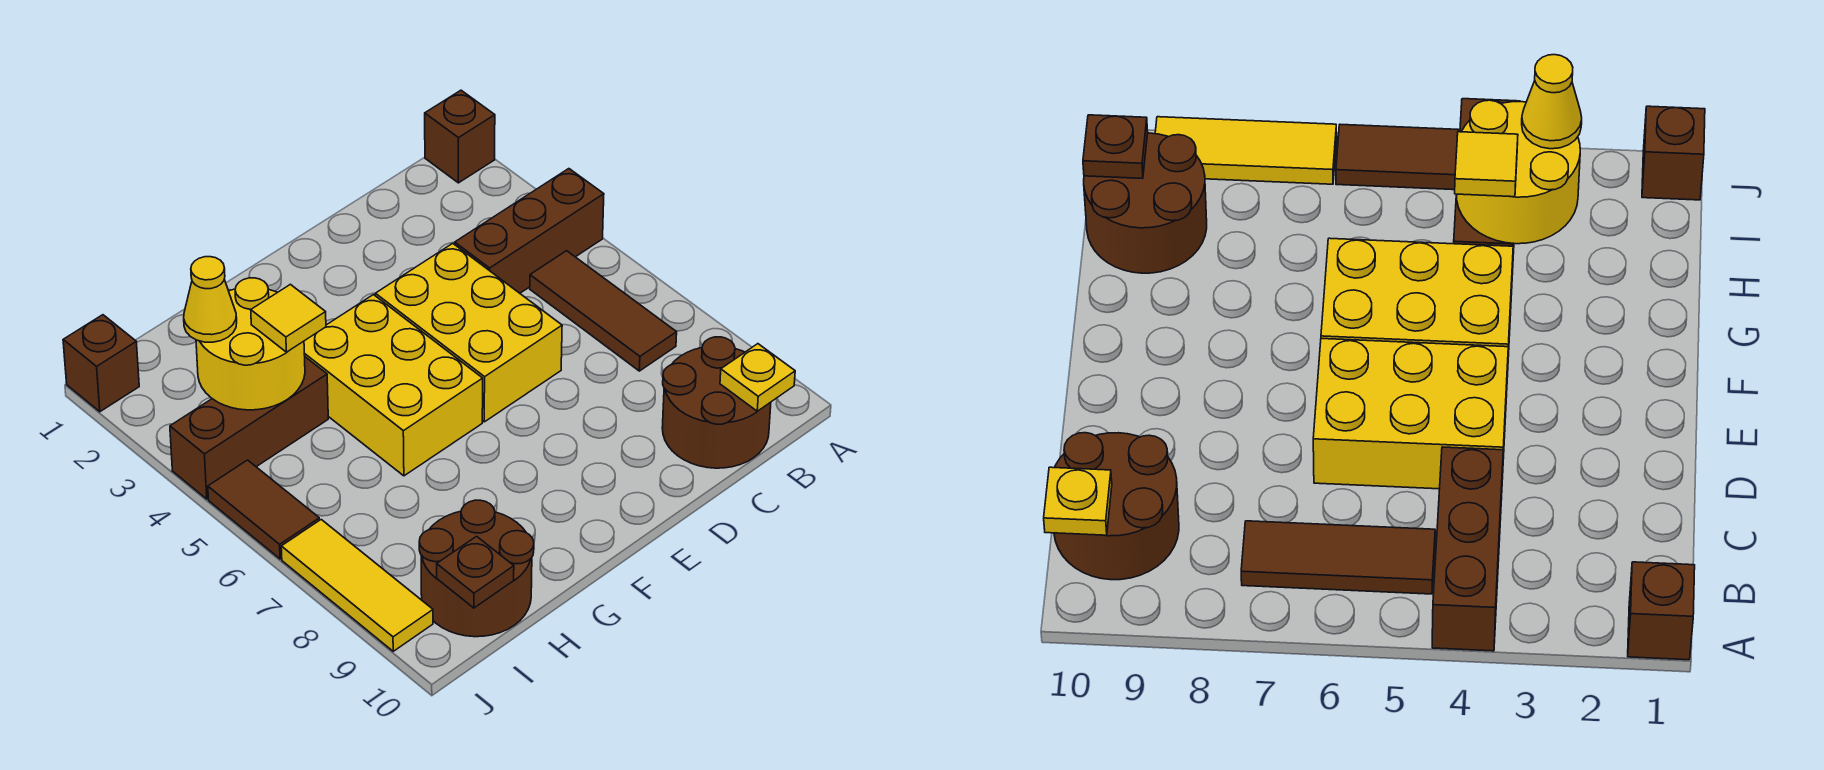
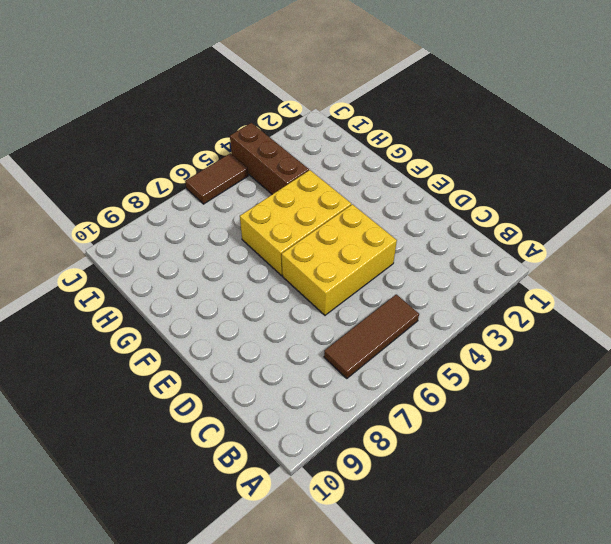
none -> brown 1x1 brick [425,90,495,183]
none -> brown 1x3 brick [455,169,604,293]
none -> brown 2x2 round brick [662,337,771,468]

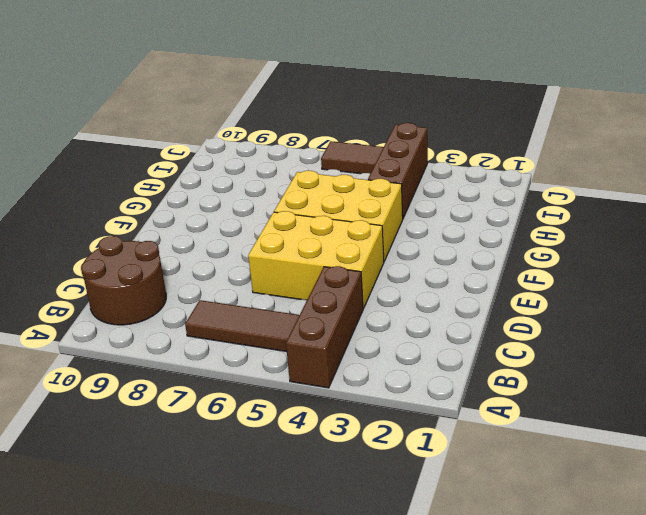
none -> brown 1x1 brick [425,90,495,183]
none -> brown 2x2 round brick [419,500,534,637]
none -> brown 1x1 brick [63,315,139,412]

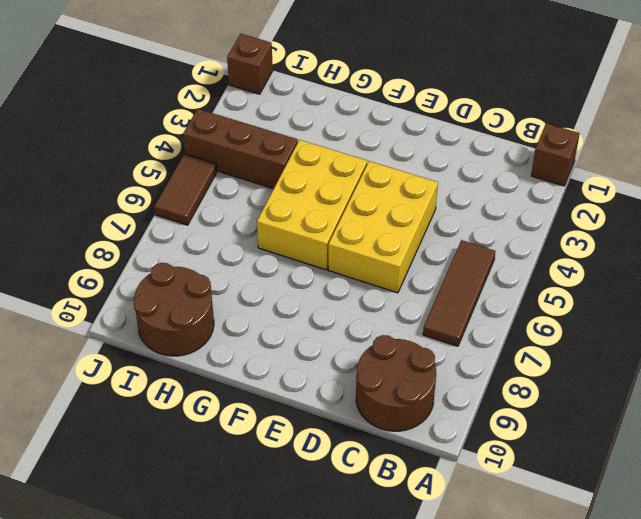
none -> brown 1x3 brick [455,169,604,293]
none -> yellow 1x3 tile [281,520,433,651]
none -> yellow 1x1 plate [720,344,795,411]

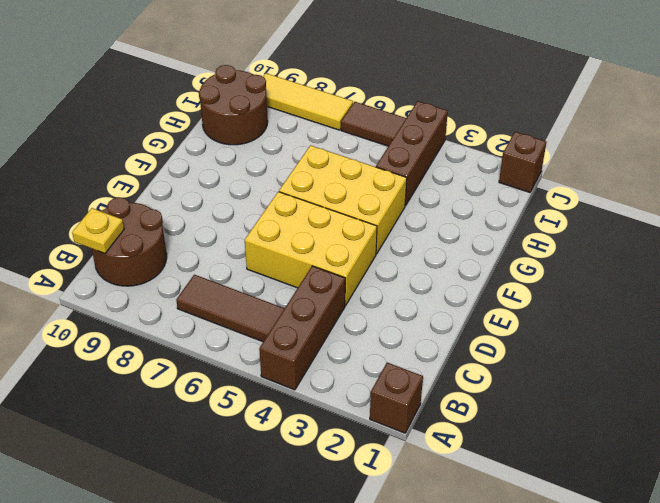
none -> yellow 2x2 round brick [196,278,305,410]
none -> brown 1x1 plate [437,536,514,608]
none -> yellow 1x1 tile [251,284,326,352]

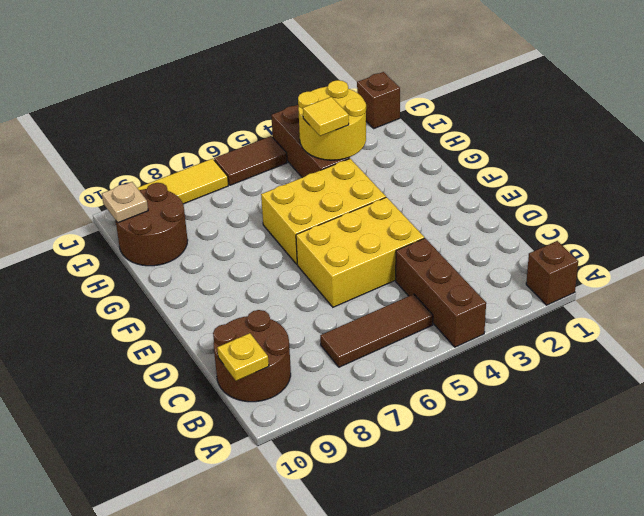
tan 1x1 plate [102,182,148,223] -> brown 1x1 plate [437,536,514,608]
none -> yellow 1x1 cone [184,257,237,342]

